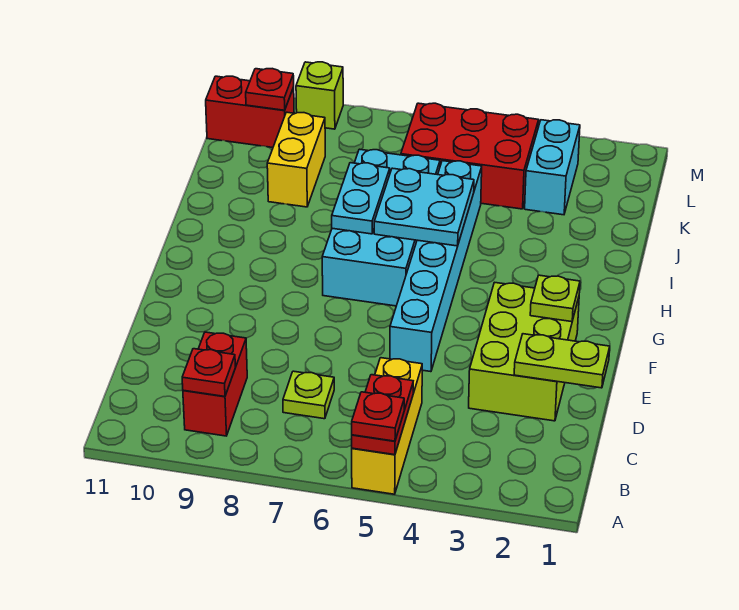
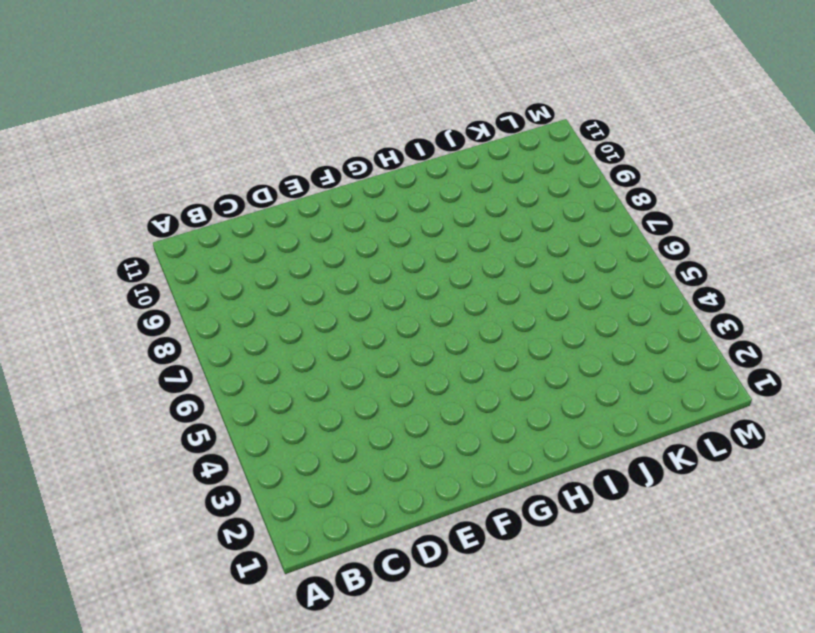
none -> yellow 1x3 brick [352,358,422,494]
none -> red 1x2 brick [183,332,247,436]
none -> lime 1x1 plate [283,371,334,419]

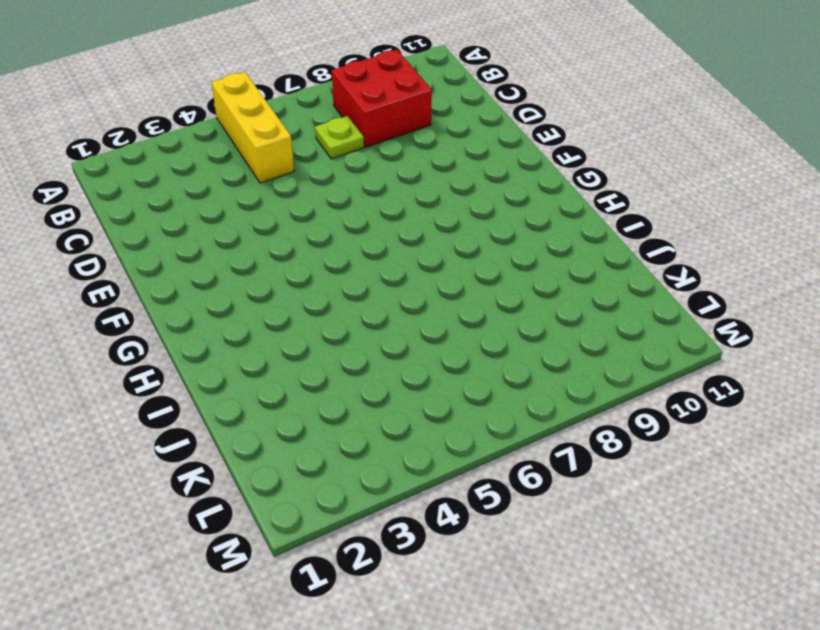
red 2x2 brick [332,50,432,147] -> red 1x2 brick [183,332,247,436]
none -> lime 2x3 brick [469,282,579,421]
none -> cyan 1x6 brick [390,161,482,372]
none -> cyan 2x4 brick [322,149,440,306]

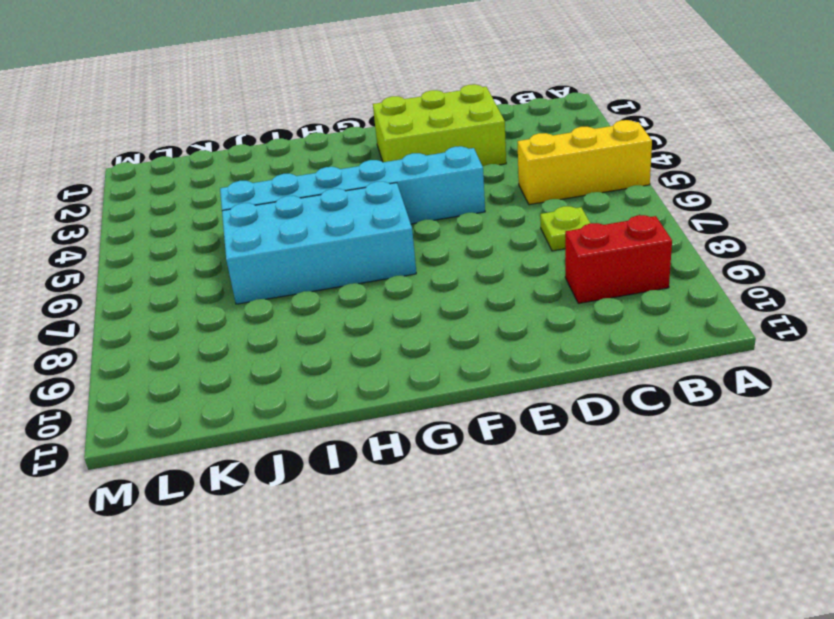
none -> yellow 1x2 brick [267,112,325,207]
none -> cyan 1x2 brick [525,120,580,215]
none -> red 2x3 brick [401,103,539,209]

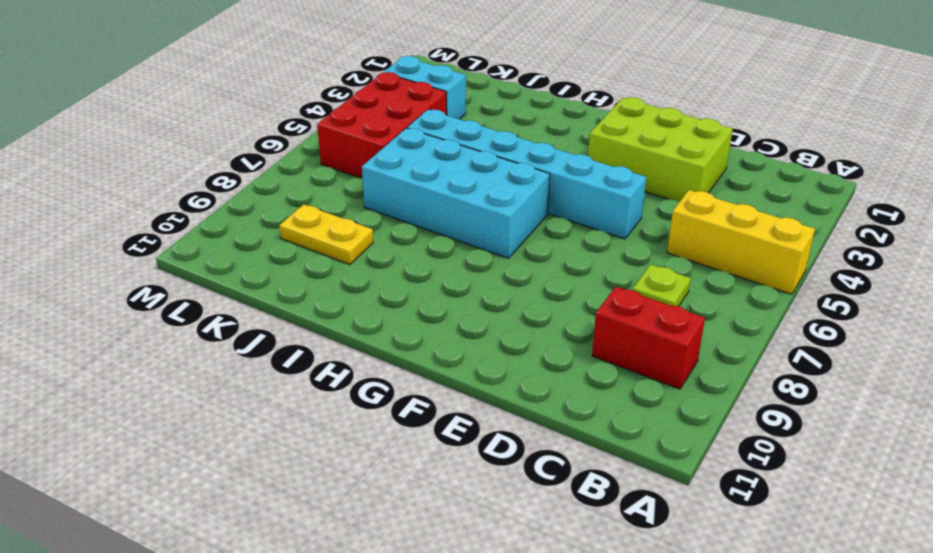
yellow 1x2 plate [279,204,373,264] -> yellow 1x2 brick [267,112,325,207]
none -> red 1x2 brick [206,76,294,147]
none -> lime 1x1 brick [296,62,343,129]
none -> red 1x2 plate [352,375,413,455]

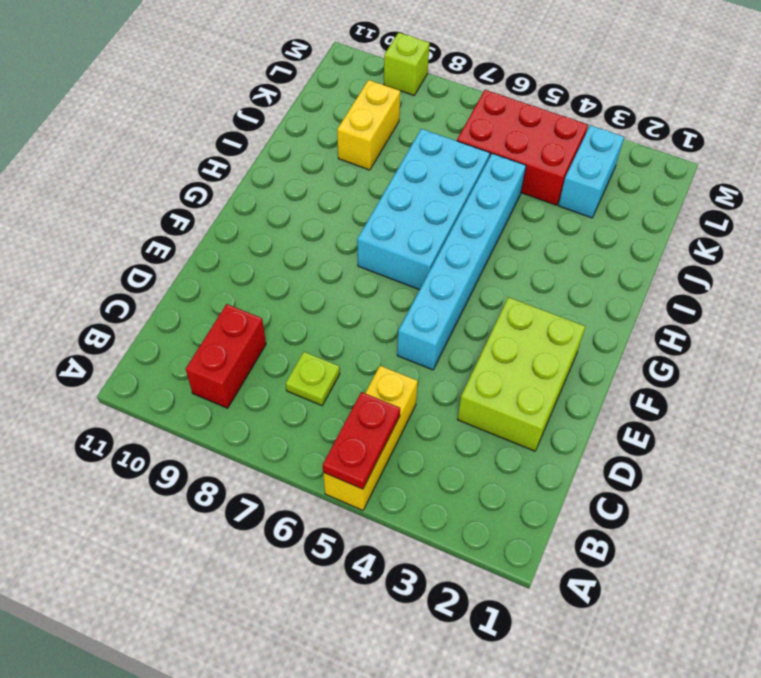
none -> red 1x2 brick [206,76,294,147]
none -> red 1x1 plate [182,349,235,396]
none -> lime 1x2 plate [514,334,610,388]

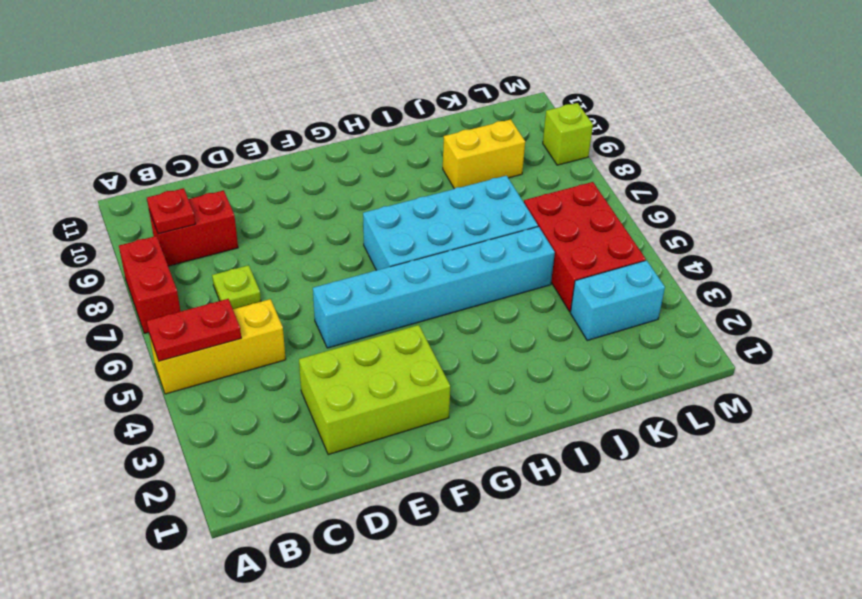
red 1x2 brick [119,236,181,333] -> red 1x2 brick moved to [206,76,294,147]
none -> lime 1x2 plate [514,334,610,388]
none -> lime 1x1 plate [530,275,580,322]
none -> cyan 2x2 plate [374,168,474,246]

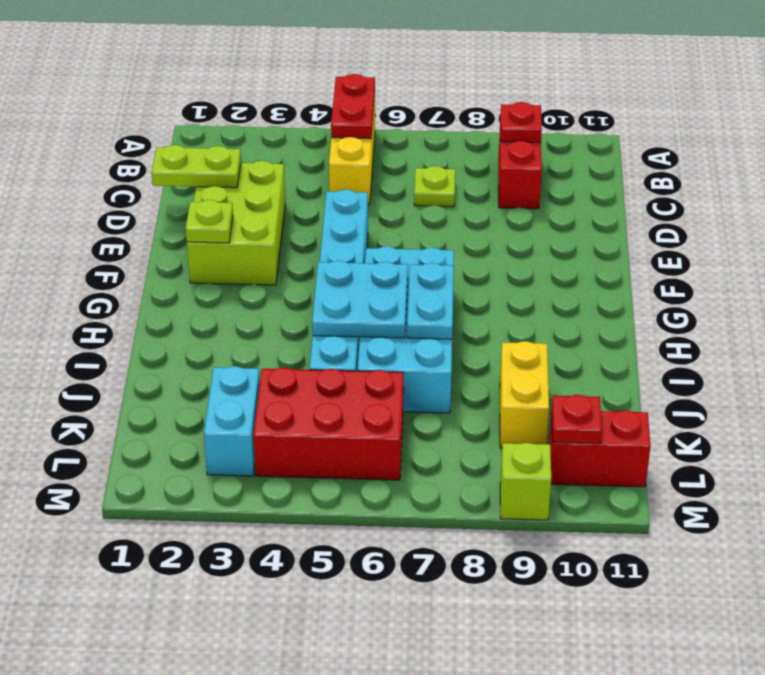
none -> red 1x1 plate [352,392,404,441]

